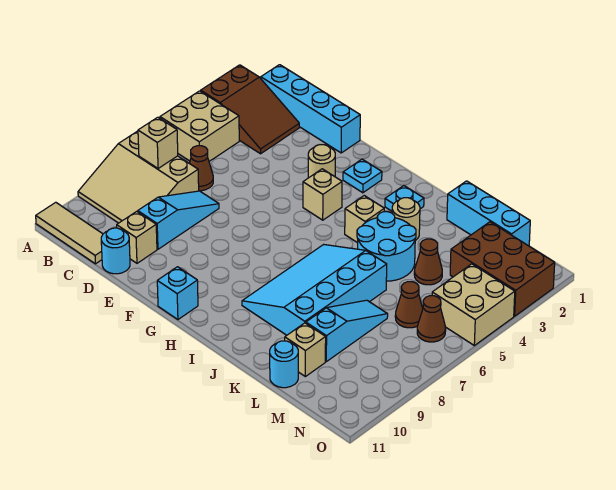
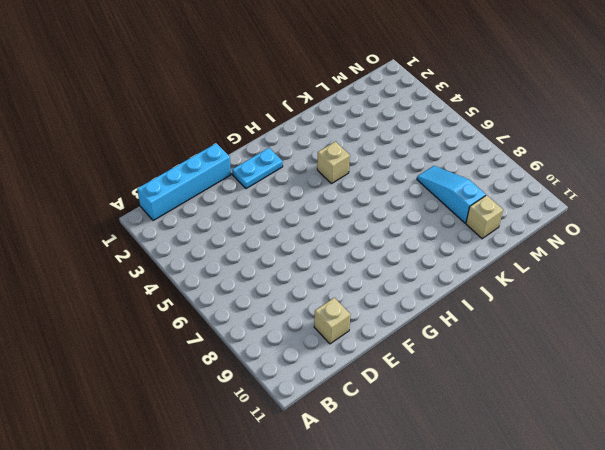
cyan 1x2 plate [232,148,283,189] -> cyan 1x1 plate [343,159,382,193]
none -> brown 2x3 slope [201,65,299,154]
none -> tan 2x2 brick [160,91,239,161]
none -> tan 3x3 slope [78,131,199,223]

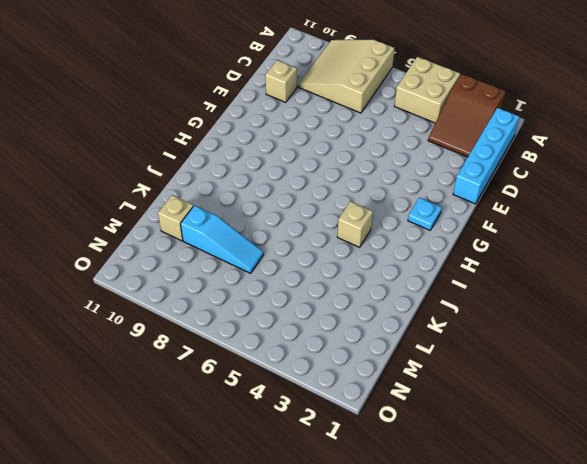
none -> tan 1x3 tile [36,202,103,264]
none -> brown 1x1 cone [189,146,213,191]
none -> cyan 1x3 slope [138,191,219,249]

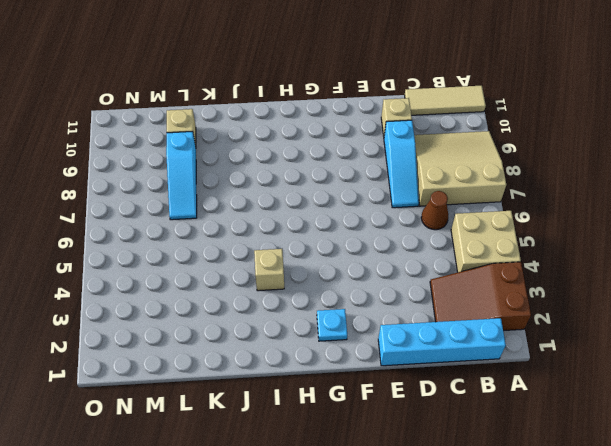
none -> cyan 1x1 round brick [101,228,130,274]
none -> tan 1x1 round brick [308,145,335,178]
none -> tan 1x1 brick [303,169,342,220]

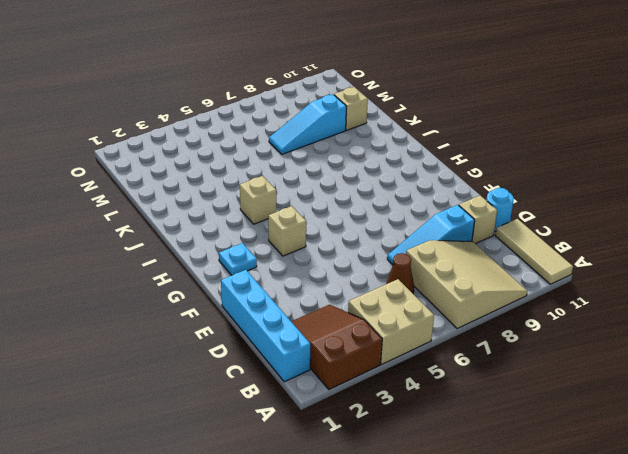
none -> tan 1x1 round brick [308,145,335,178]
none -> cyan 1x1 brick [157,267,198,320]
none -> cyan 1x1 plate [385,186,424,211]

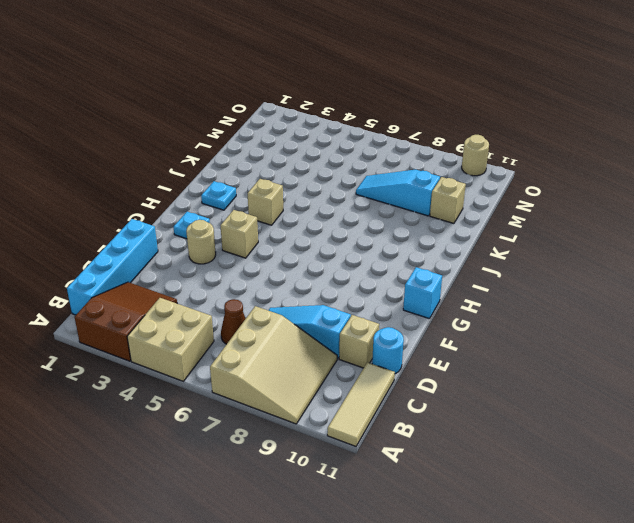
tan 1x1 round brick [462,135,489,176] -> tan 1x1 round brick moved to [392,198,420,241]
none -> cyan 3x4 slope [242,244,387,335]
none -> cyan 2x2 round brick [357,212,416,281]
none -> cyan 1x3 brick [447,181,530,246]

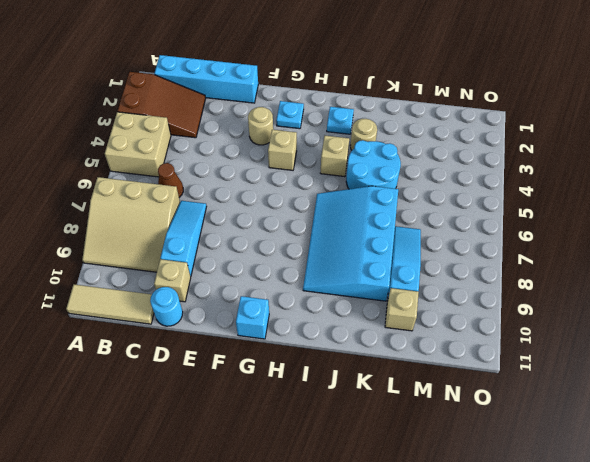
none -> cyan 1x3 brick [447,181,530,246]
none -> brown 1x1 cone [414,239,442,285]
none -> cyan 1x1 round brick [270,341,298,388]

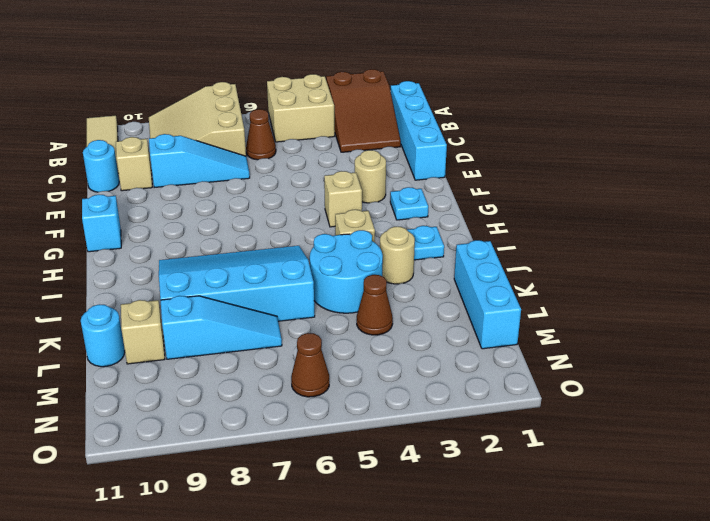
none -> brown 2x3 brick [450,222,555,316]
none -> brown 1x1 cone [395,282,423,328]
none -> tan 2x2 brick [432,264,515,345]

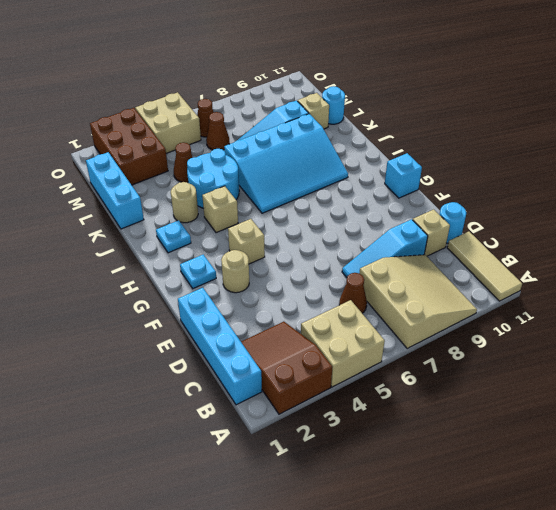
none -> tan 1x1 brick [138,117,178,169]

